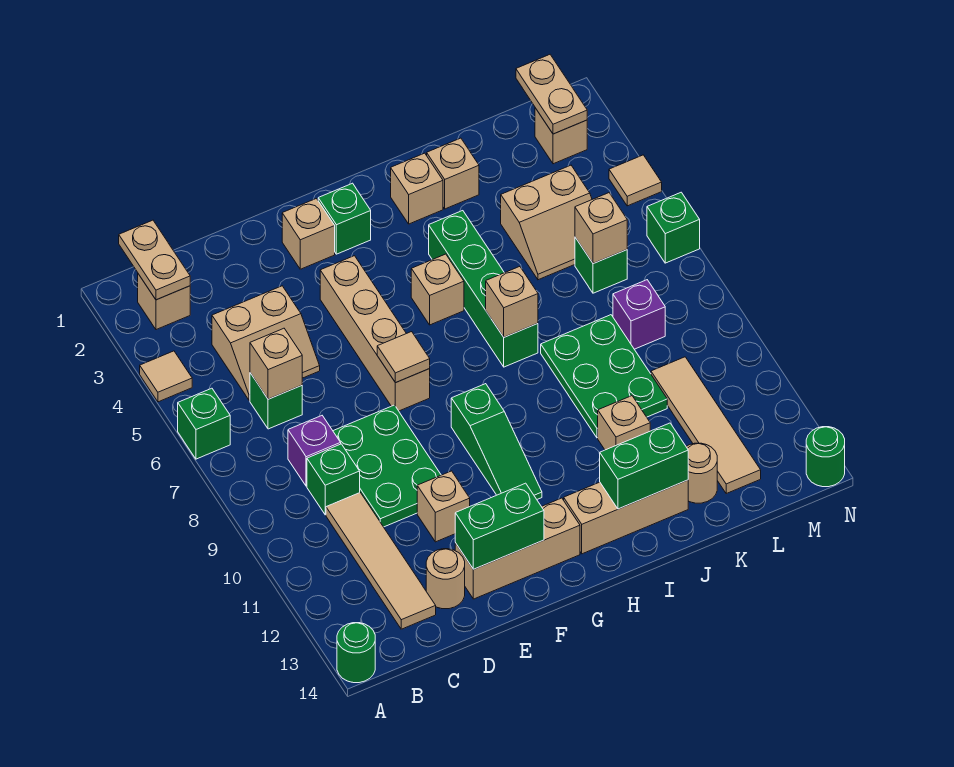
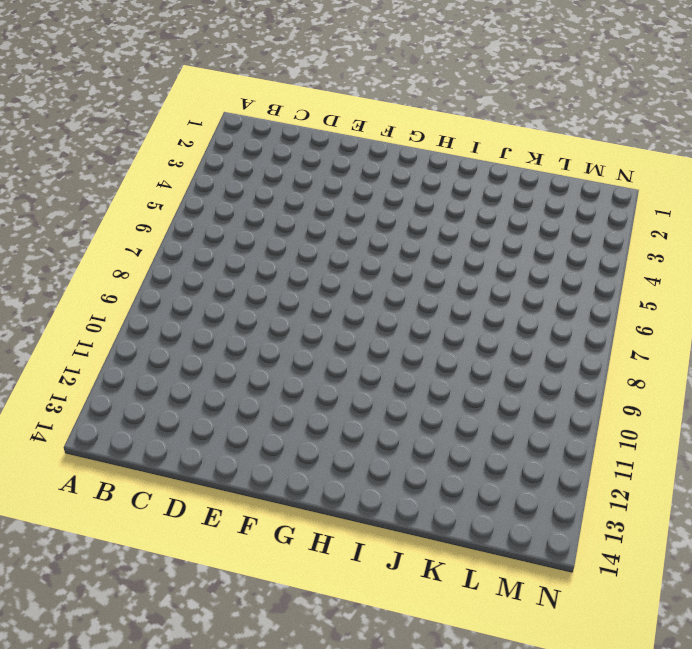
none -> tan 1x1 tile [140,351,192,402]
none -> green 1x1 brick [178,388,230,459]
none -> green 1x1 round brick [337,623,375,683]
none -> tan 1x1 brick [138,274,190,330]

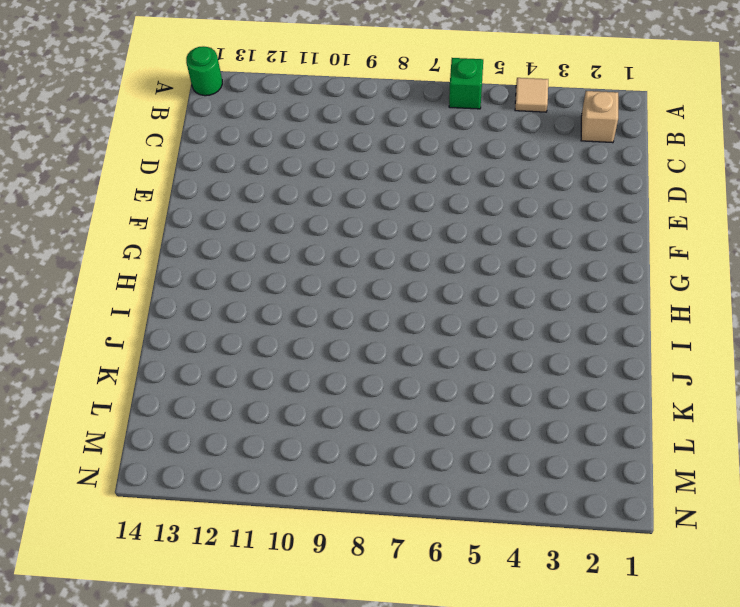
none -> tan 2x2 slope [212,286,320,400]
none -> green 1x1 brick [250,373,302,429]
none -> purple 1x1 brick [288,416,341,486]
none -> green 1x1 brick [307,444,360,515]

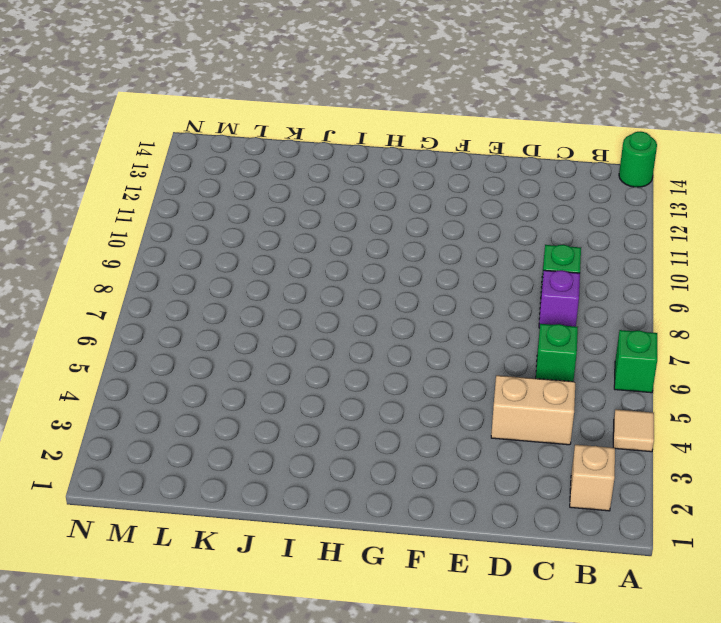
none -> tan 1x4 tile [326,493,436,629]
none -> green 2x3 plate [333,405,441,527]
none -> tan 1x1 round brick [426,549,465,609]
none -> tan 1x1 brick [417,471,470,542]

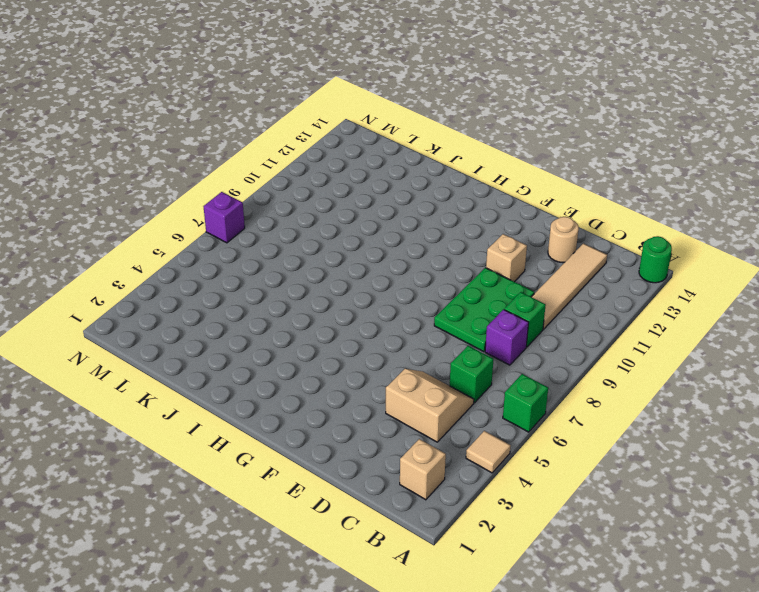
purple 1x1 brick [204,192,245,243] -> purple 1x1 brick moved to [613,280,665,349]
none -> tan 1x3 brick [455,498,580,599]
none -> tan 1x1 brick [282,199,335,269]
none -> tan 1x4 brick [320,256,430,411]
none -> green 1x1 brick [318,183,371,254]

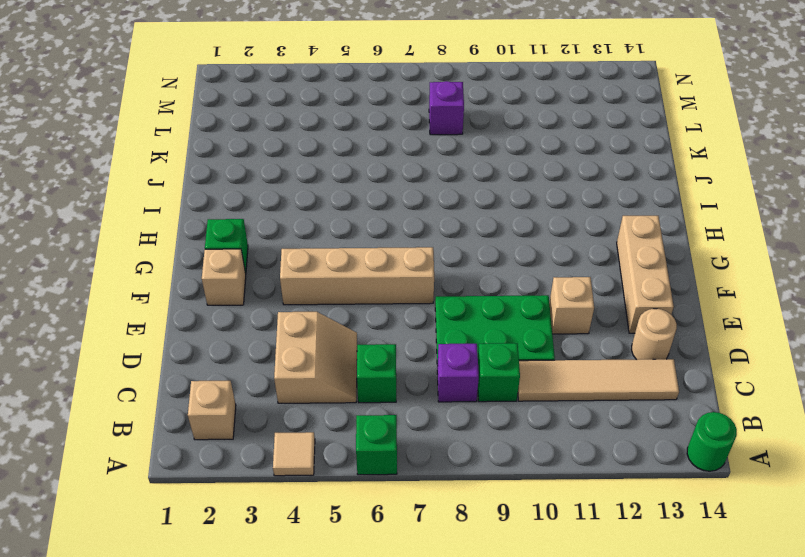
none -> green 1x3 slope [451,384,542,499]
none -> tan 1x1 brick [411,254,464,325]
none -> tan 1x3 brick [564,480,688,554]
none -> tan 1x1 brick [391,153,443,224]

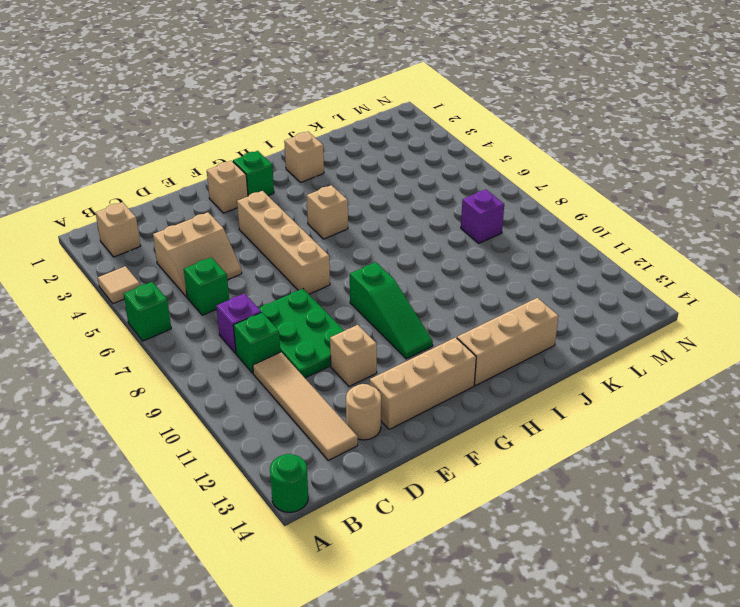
none -> green 1x4 brick [429,211,538,367]
none -> tan 1x1 brick [427,138,479,209]
none -> green 2x3 plate [541,315,667,438]
none -> tan 1x1 brick [598,396,650,450]

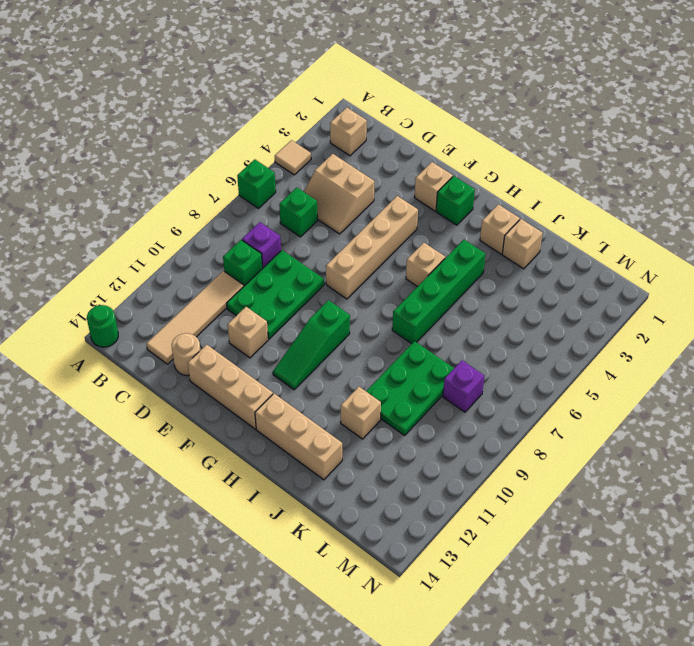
none -> tan 2x2 slope [501,165,592,280]
none -> tan 1x1 round brick [686,443,717,503]
none -> green 1x1 brick [575,237,627,293]
none -> tan 1x4 tile [651,357,761,493]

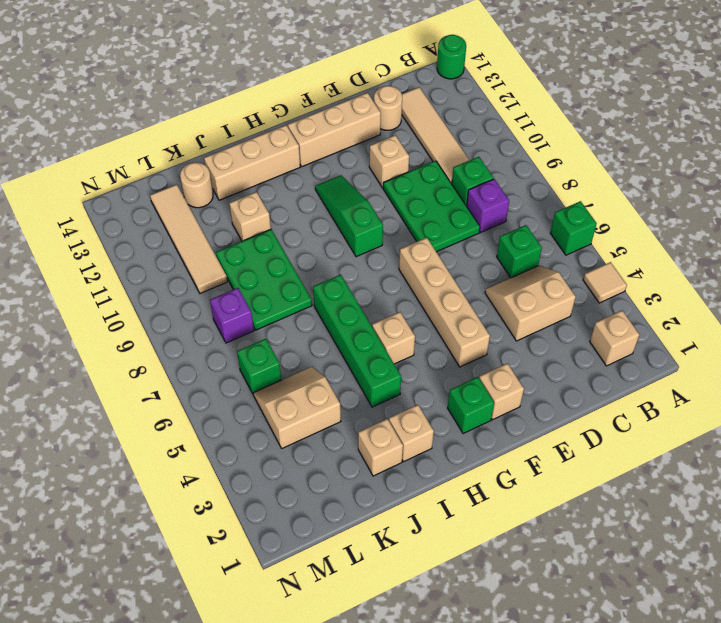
none -> tan 1x1 brick [535,108,587,164]
none -> tan 1x1 tile [609,155,662,206]
none -> green 1x1 brick [647,192,700,263]
none -> green 1x1 round brick [806,427,845,487]

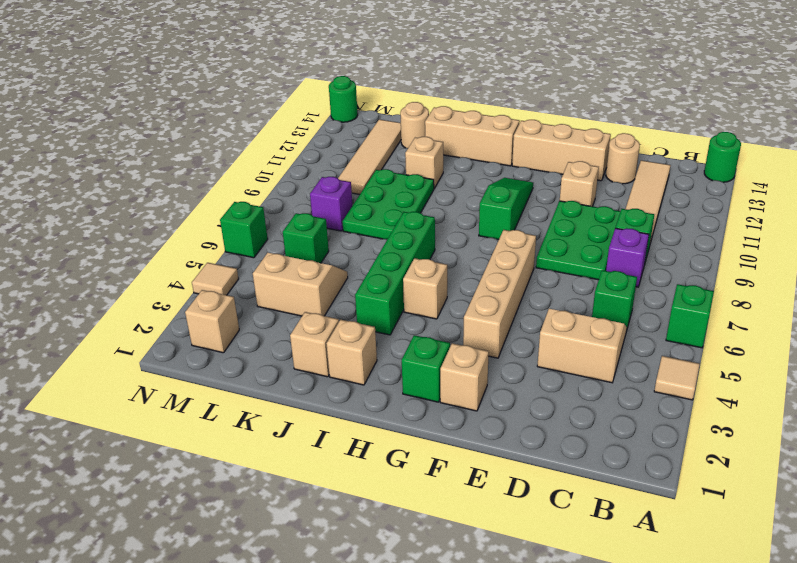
none -> tan 1x1 brick [138,274,190,330]
none -> tan 1x2 plate [119,220,190,300]
none -> tan 1x1 brick [250,328,302,399]
none -> green 1x2 brick [455,483,544,569]

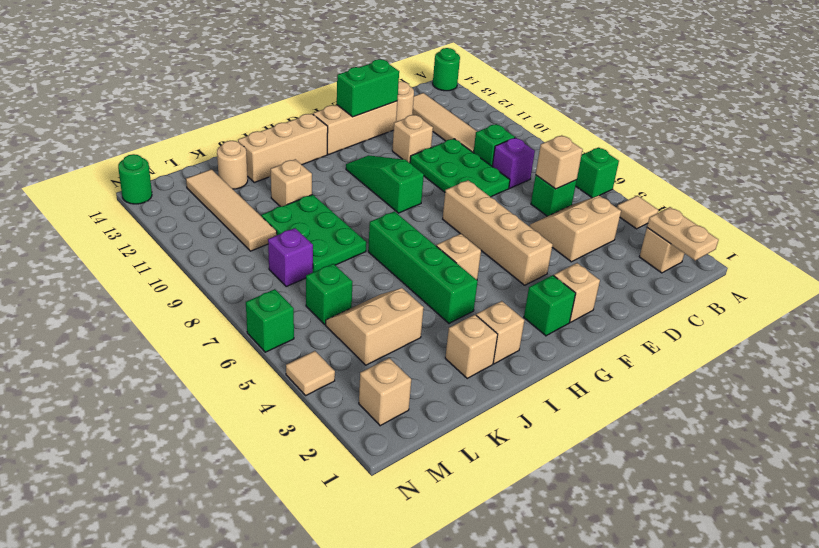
none -> tan 1x1 tile [377,332,430,383]
none -> tan 1x1 brick [486,267,538,337]
none -> green 1x2 brick [600,423,688,509]
none -> tan 1x1 brick [575,193,627,264]

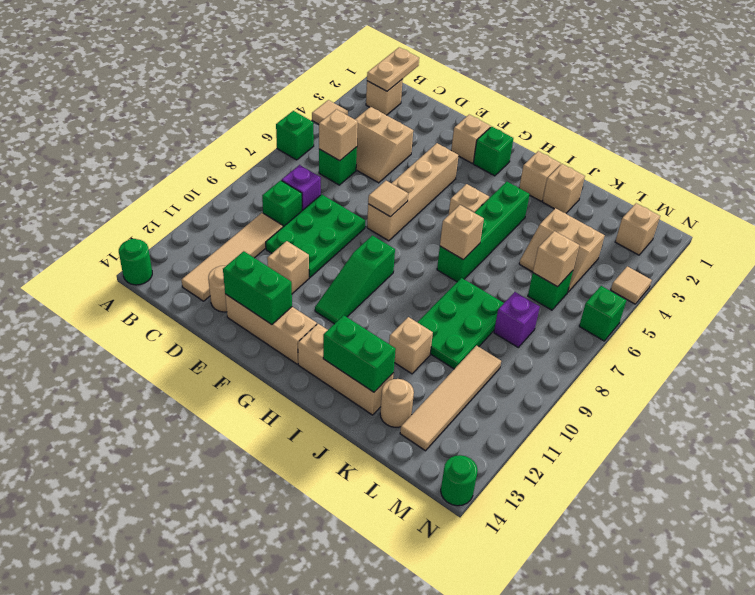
none -> tan 1x2 plate [516,55,587,134]

